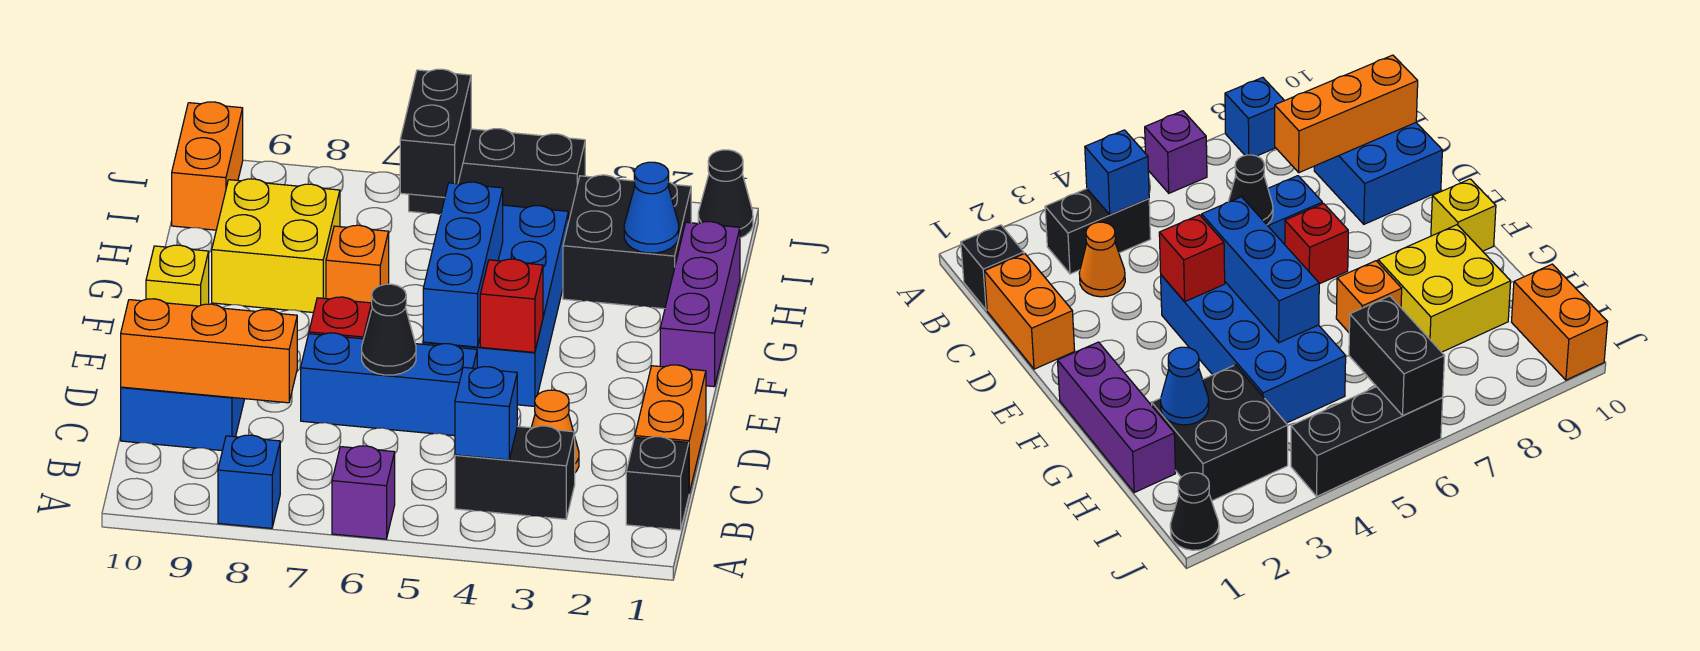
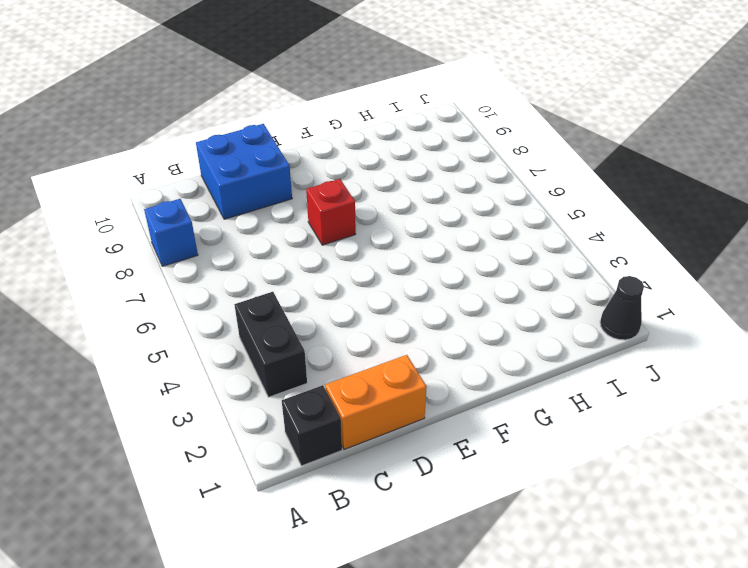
none -> purple 1x1 brick [332,446,395,539]
none -> orange 1x1 cone [531,390,579,472]
none -> blue 1x3 brick [301,333,477,436]

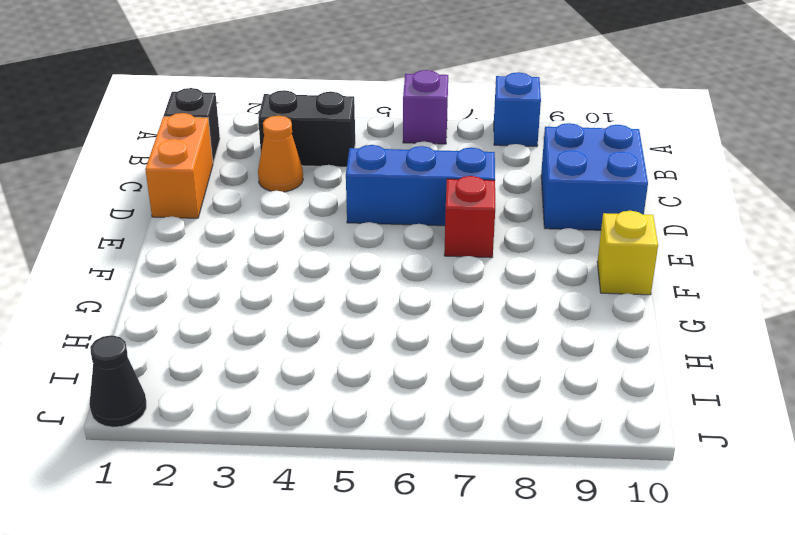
none -> blue 2x4 brick [423,205,568,406]
none -> purple 1x3 brick [660,222,740,387]
none -> orange 1x1 brick [326,225,389,303]

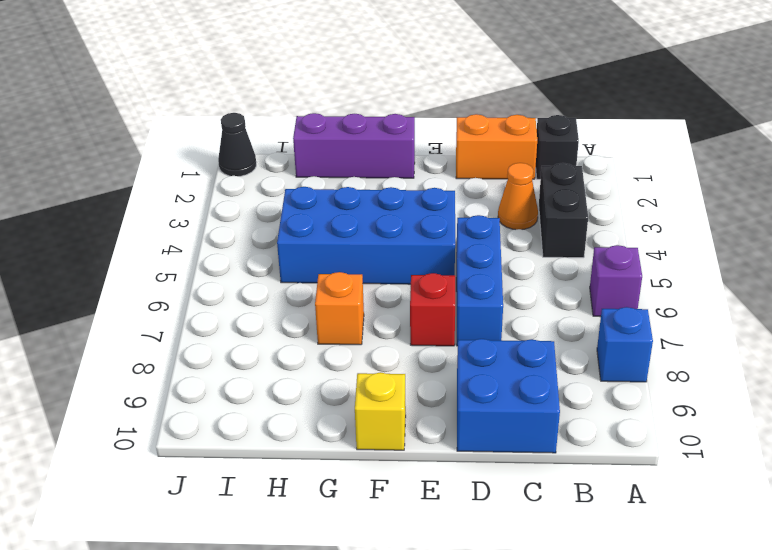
none -> yellow 2x2 brick [212,179,340,313]
none -> black 2x2 brick [563,175,691,309]
none -> orange 1x2 brick [172,102,243,230]

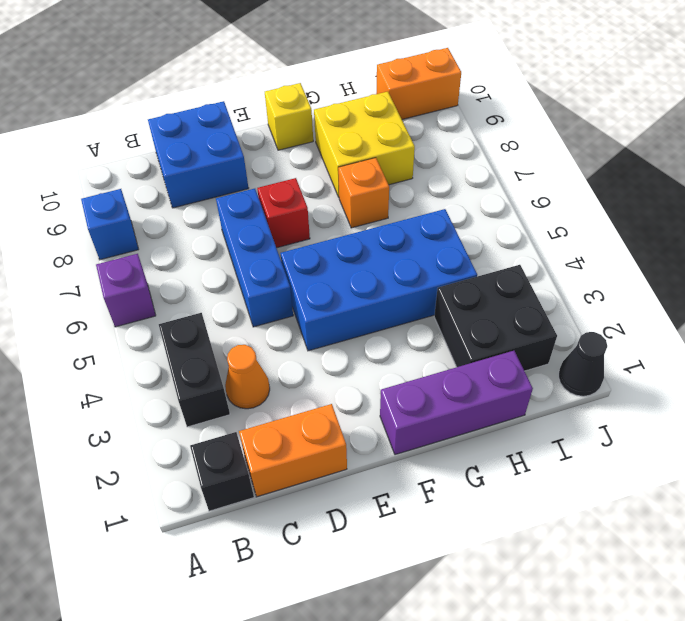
none -> black 1x3 brick [409,129,585,223]
none -> blue 1x1 brick [455,367,517,460]
none -> orange 1x3 brick [121,299,297,403]

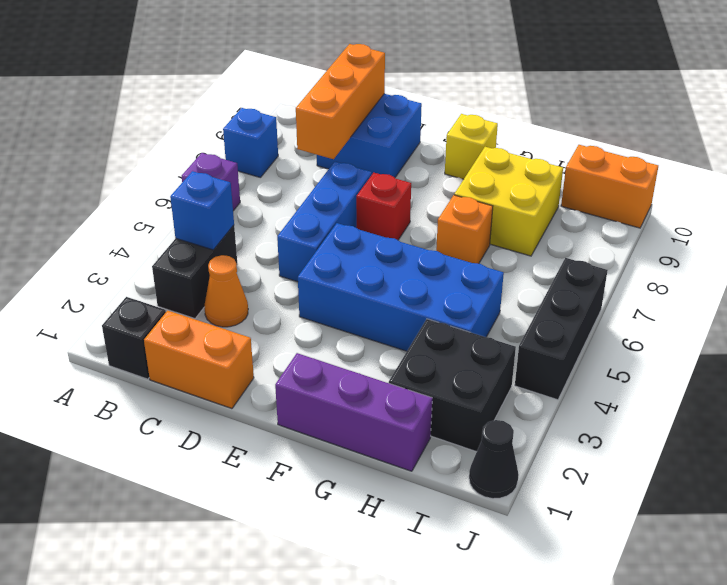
none -> black 1x1 cone [362,284,416,375]
none -> red 1x1 brick [480,259,543,352]
none -> blue 1x3 brick [423,182,503,347]

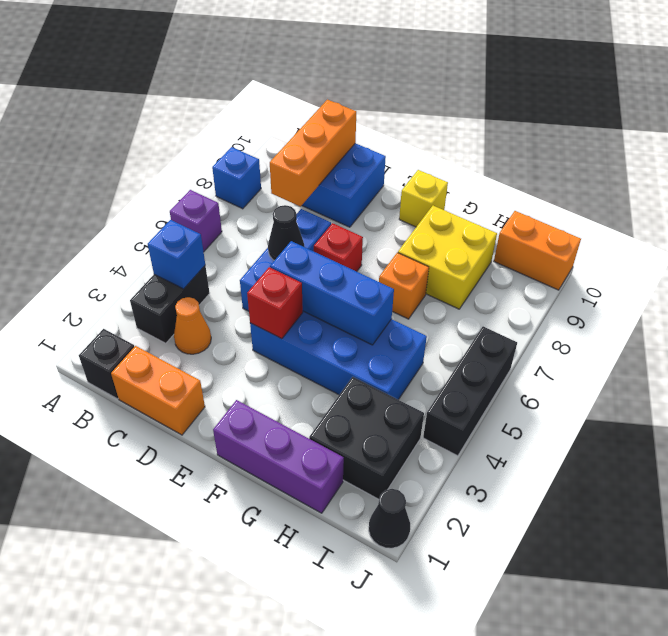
none -> blue 1x1 cone [624,162,679,253]
none -> black 1x2 brick [400,69,471,198]

